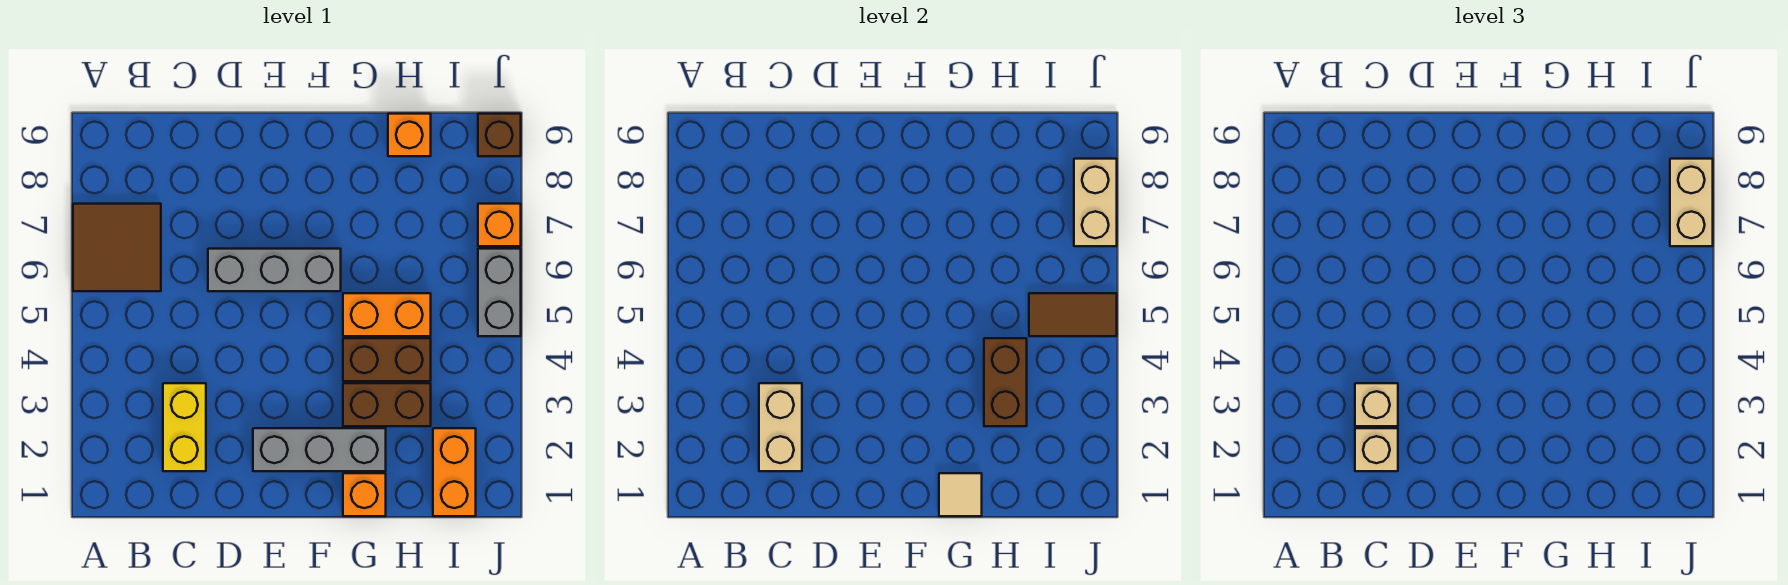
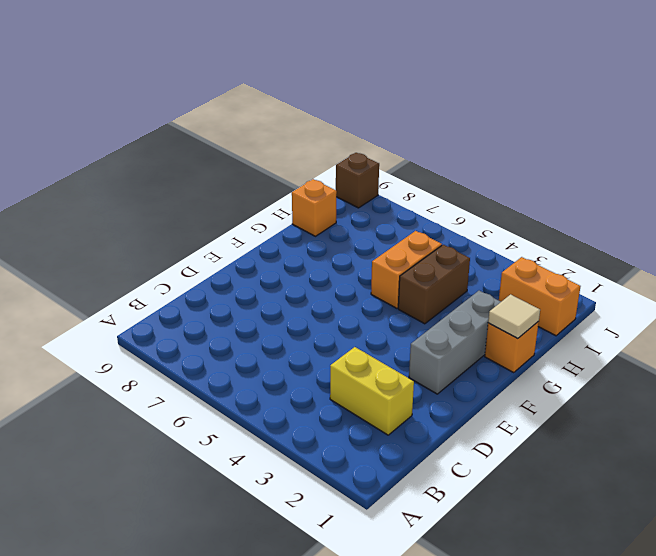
none -> brown 2x2 tile [73,204,161,291]
none -> grey 1x3 brick [208,249,341,291]
none -> brown 1x2 brick [343,383,431,426]

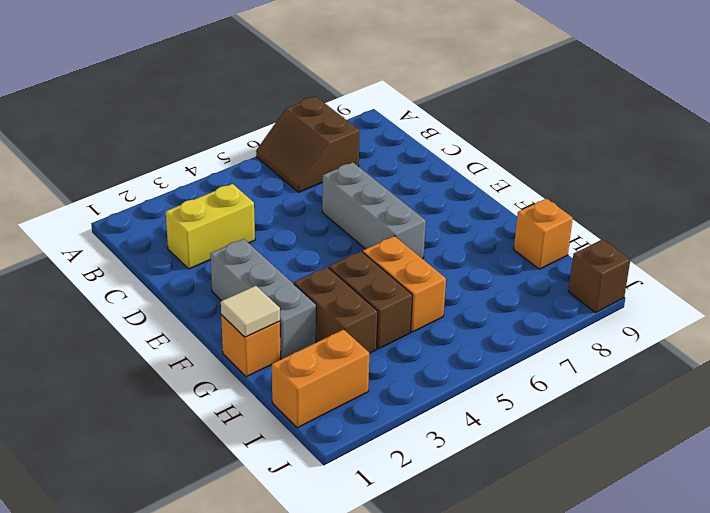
brown 2x2 slope [256,97,360,192] -> brown 2x2 tile [73,204,161,291]
none -> grey 1x2 brick [478,249,521,336]
none -> orange 1x1 brick [478,204,521,246]
none -> tan 1x2 brick [759,383,802,471]

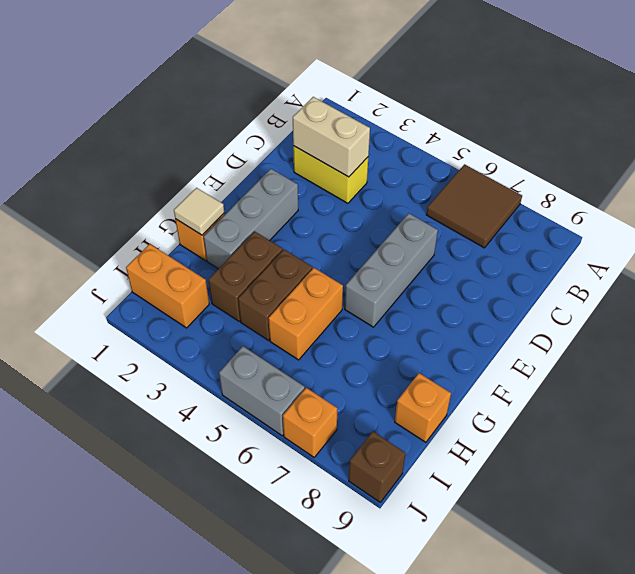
none -> brown 1x2 brick [984,338,1027,426]
none -> brown 1x2 tile [1029,293,1117,336]
none -> tan 1x2 brick [1074,159,1117,246]

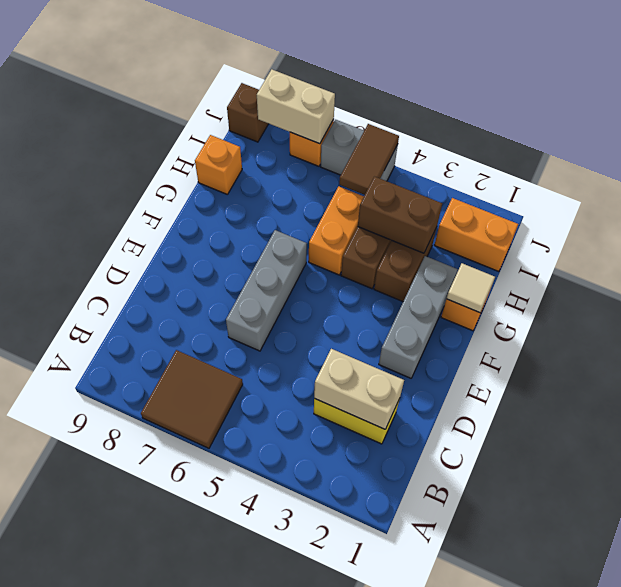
none -> tan 1x1 brick [1355,428,1398,471]
none -> tan 1x1 brick [1355,383,1398,426]
none -> tan 1x2 brick [1670,159,1713,246]

